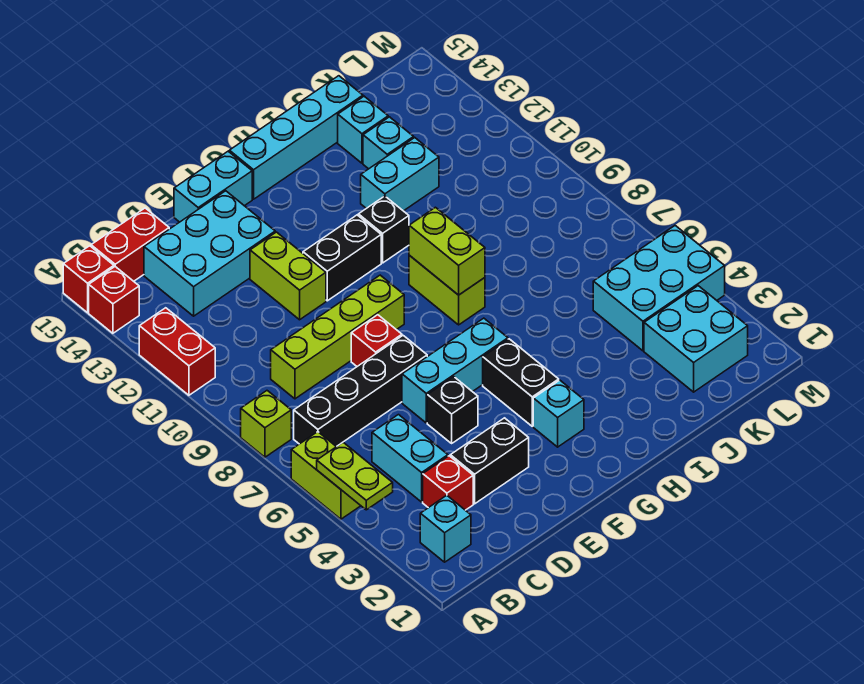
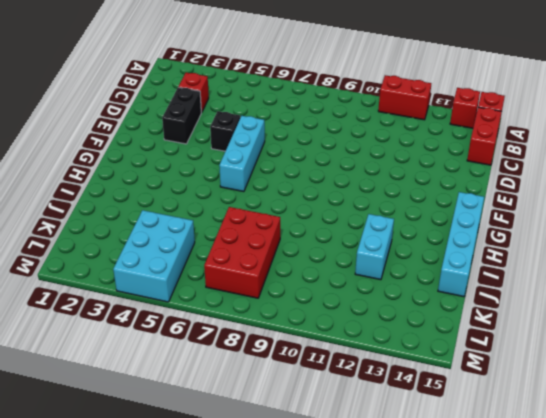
red 2x3 brick [204,207,280,298] -> none
none -> lime 1x2 brick [291,432,361,519]
none -> lime 1x1 brick [241,391,291,457]
none -> cyan 1x1 brick [420,495,471,562]
none -> black 1x4 brick [294,336,427,447]

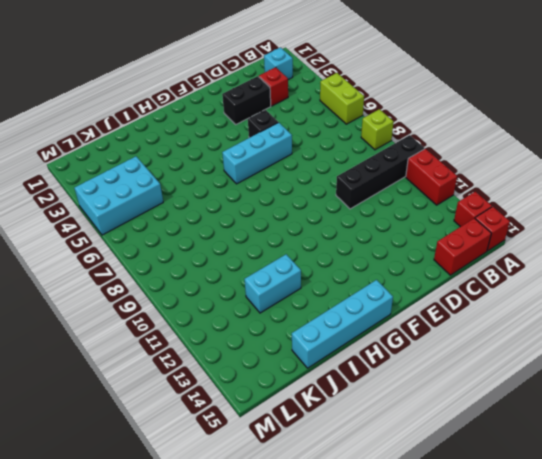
black 1x4 brick [336,135,425,209] -> black 1x4 brick moved to [294,336,427,447]
none -> cyan 1x2 brick [372,415,448,502]
none -> lime 1x4 brick [271,275,404,399]
none -> cyan 2x3 brick [144,191,275,316]
none -> red 1x1 brick [351,315,402,366]

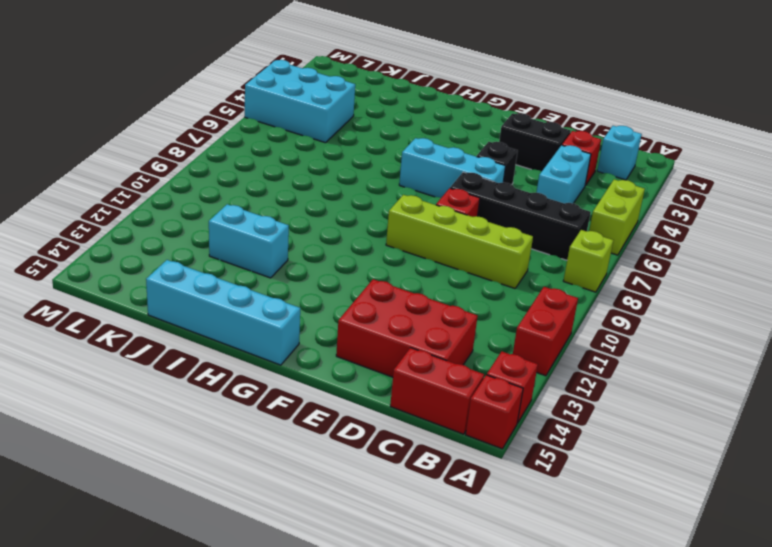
red 2x3 brick [336,279,478,377] -> cyan 2x3 brick [144,191,275,316]
none -> lime 1x2 brick [250,232,326,320]
none -> cyan 1x2 brick [174,151,252,222]
none -> black 1x2 brick [303,215,381,301]
none -> cyan 1x1 brick [533,380,584,447]

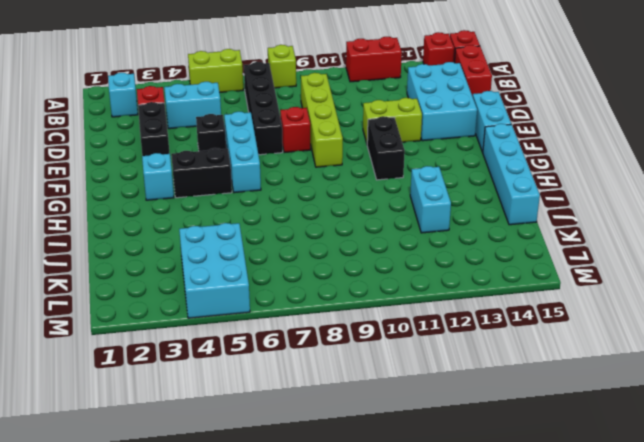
none -> lime 1x2 brick [409,255,485,325]
none -> black 1x1 brick [358,196,409,263]
none -> cyan 1x1 brick [363,117,414,169]
none -> cyan 1x1 brick [338,96,388,163]

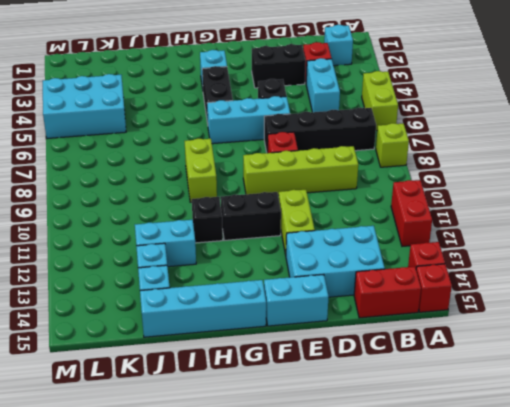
none -> cyan 2x2 brick [644,286,748,392]
none -> lime 1x2 plate [317,442,393,510]
none -> lime 1x2 brick [409,207,485,295]

